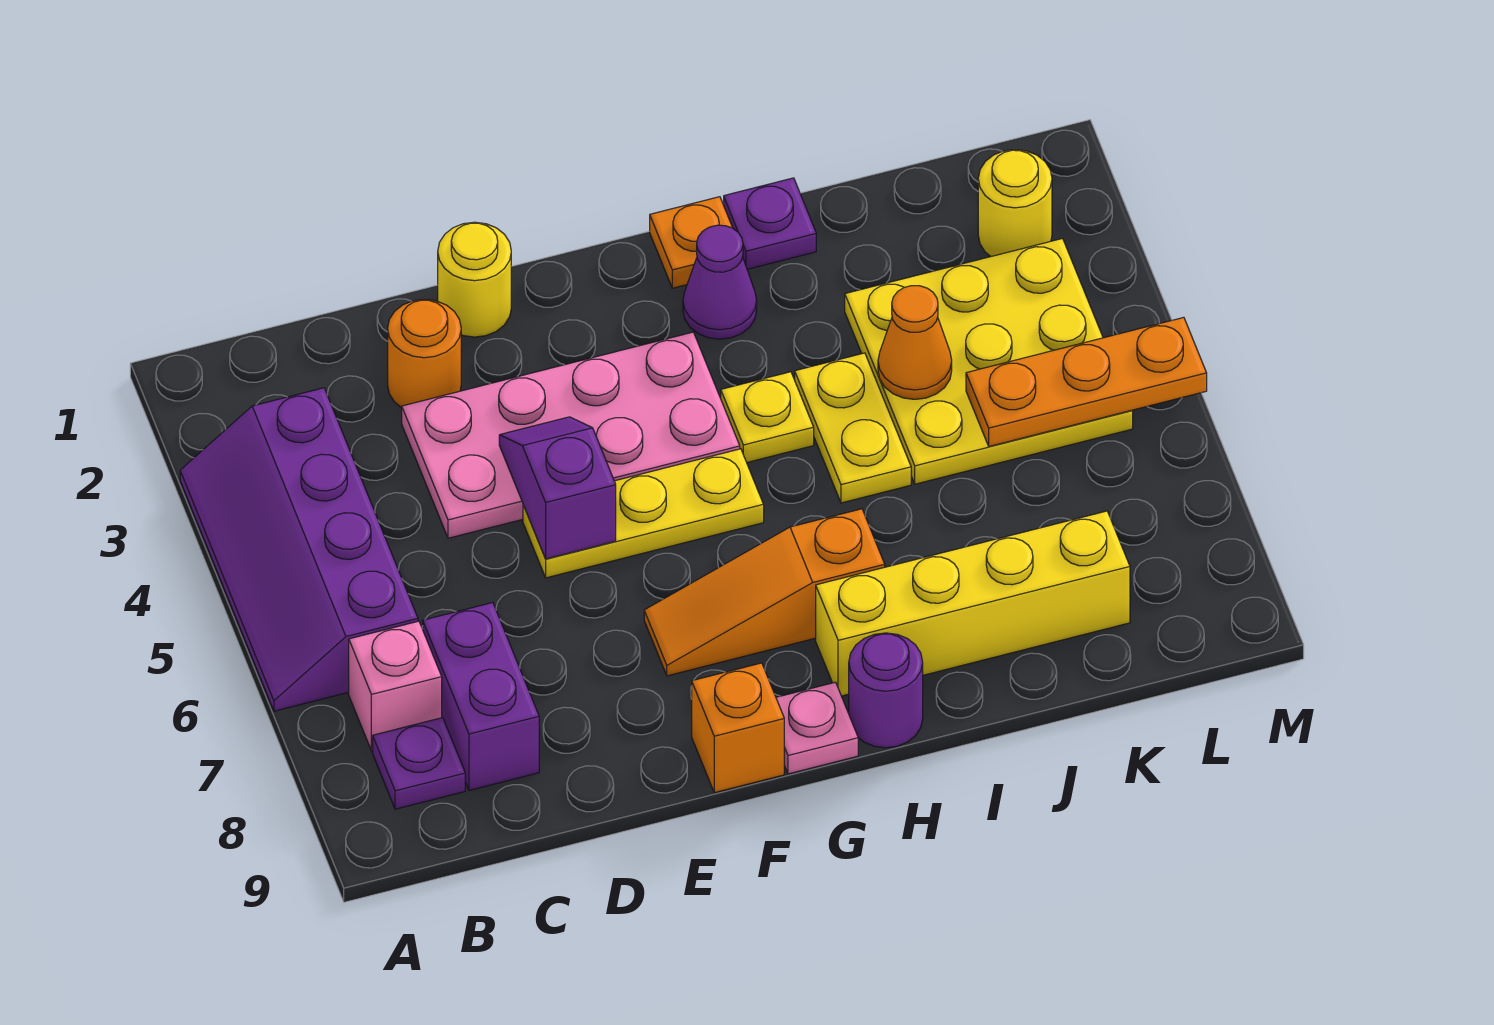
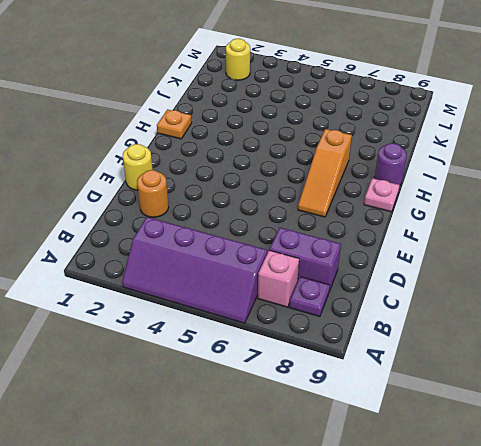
none -> pink 2x4 plate [402,332,740,538]
none -> yellow 1x3 plate [523,449,764,578]
none -> orange 1x1 brick [692,663,784,793]

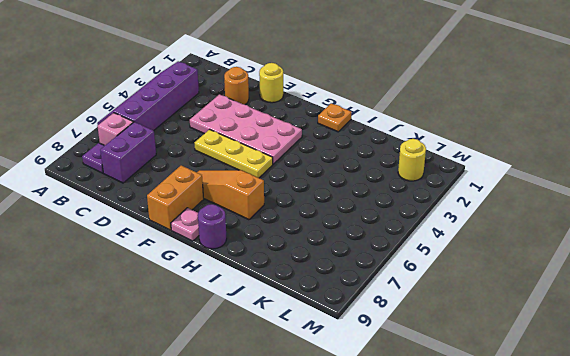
orange 1x2 brick [147,166,204,230] -> orange 1x1 brick [692,663,784,793]
none -> purple 1x1 cone [683,225,757,339]
none -> yellow 1x1 plate [721,372,814,462]
none -> yellow 1x4 brick [816,511,1130,696]

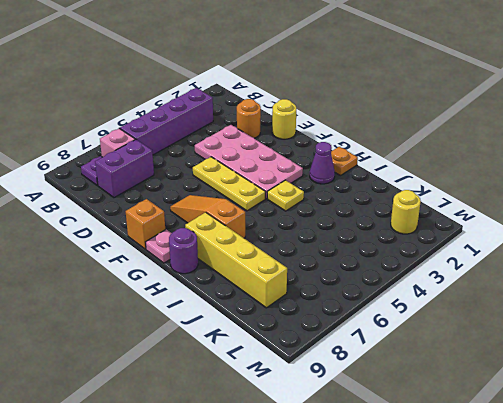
none -> purple 1x1 plate [724,178,816,269]
none -> yellow 1x2 plate [795,353,911,503]
none -> yellow 3x3 plate [845,239,1133,484]

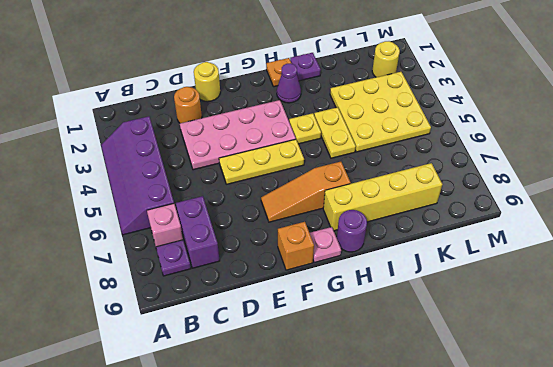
none -> purple 1x2 slope [499,417,616,559]
none -> orange 1x1 cone [878,286,952,399]
none -> orange 1x3 plate [966,317,1207,446]

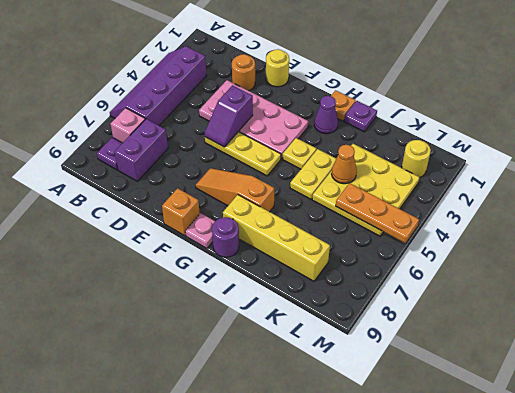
purple 1x2 slope [204,85,253,147] -> purple 1x2 slope turned to [499,417,616,559]

